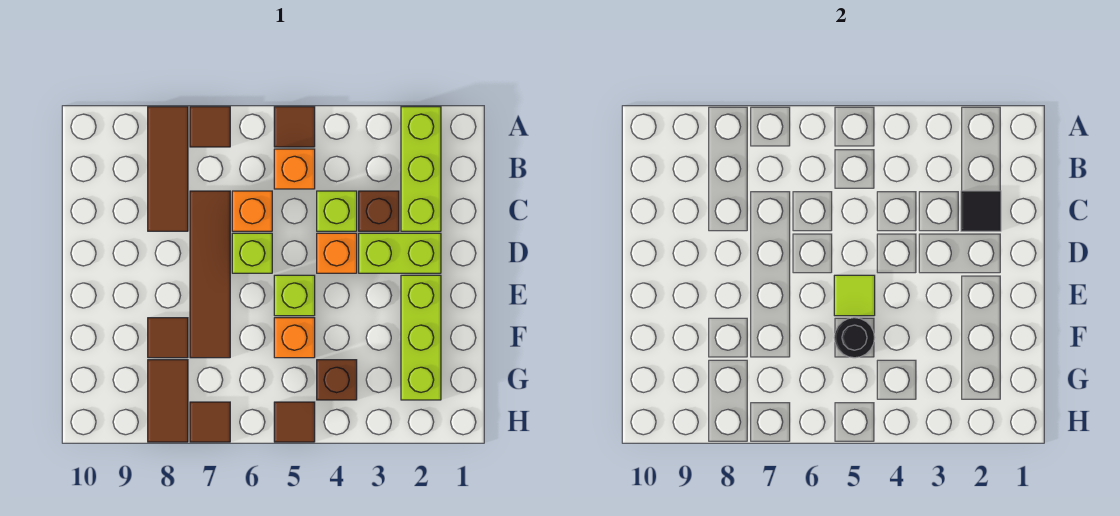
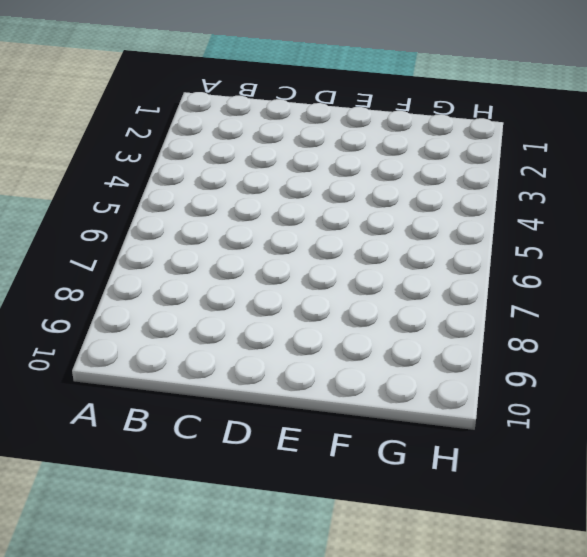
none -> lime 1x3 brick [401,107,441,231]
none -> brown 1x1 tile [274,107,315,147]
none -> brown 1x1 tile [190,107,230,147]

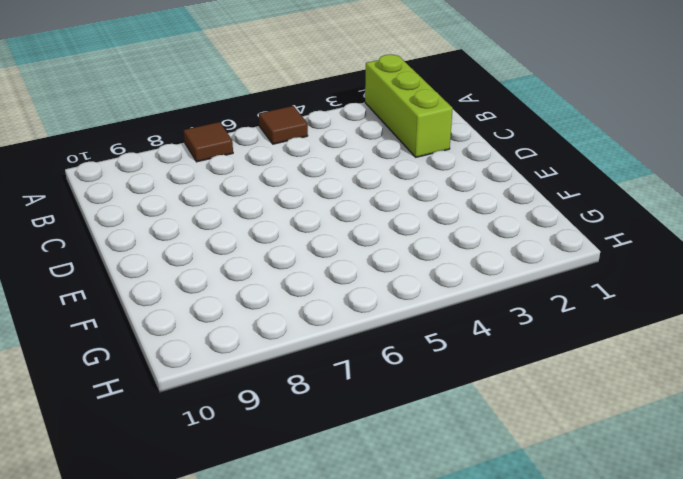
none -> brown 1x3 tile [148,107,188,231]
none -> orange 1x1 brick [274,149,315,189]
none -> brown 1x1 brick [359,191,399,231]

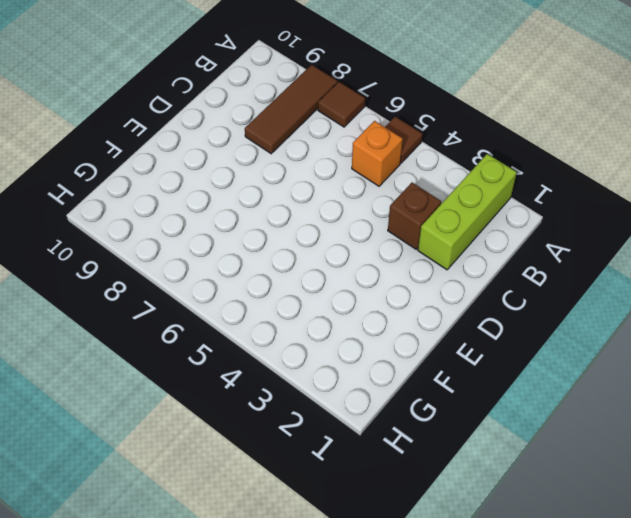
none -> lime 1x1 brick [317,191,357,231]
none -> orange 1x1 brick [232,191,272,231]
none -> brown 1x4 tile [190,191,230,358]

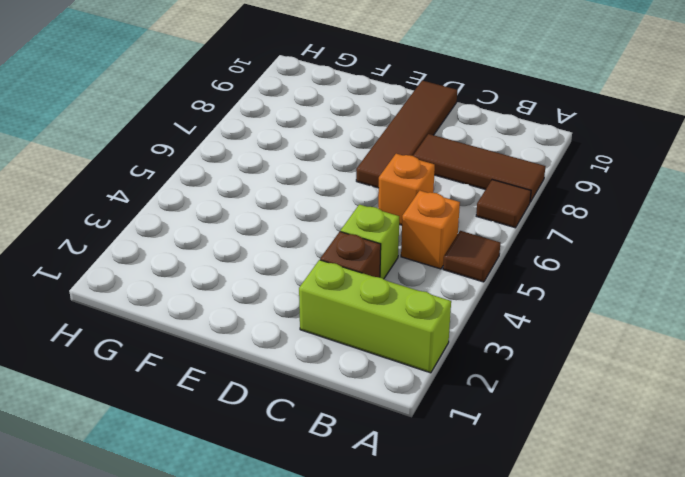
brown 1x4 tile [356,80,457,188] -> brown 1x4 tile turned to [190,191,230,358]
none -> lime 1x2 brick [359,233,441,273]
none -> orange 1x1 brick [317,233,357,273]
none -> lime 1x1 brick [232,233,272,273]

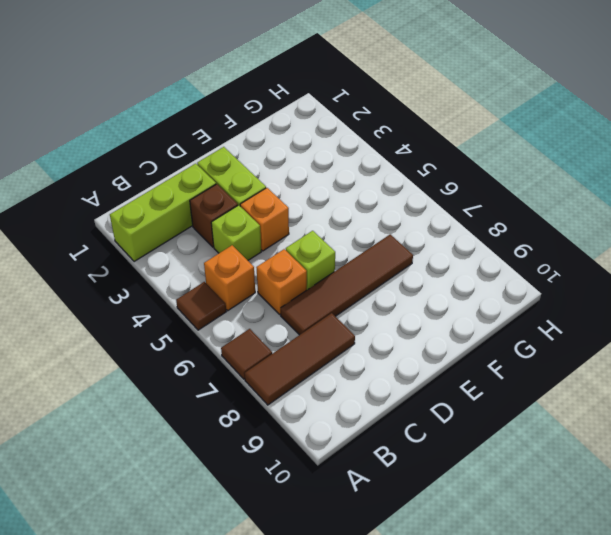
none -> lime 1x3 brick [401,275,441,400]
none -> lime 1x1 brick [274,275,315,316]
none -> orange 1x1 brick [274,318,315,358]

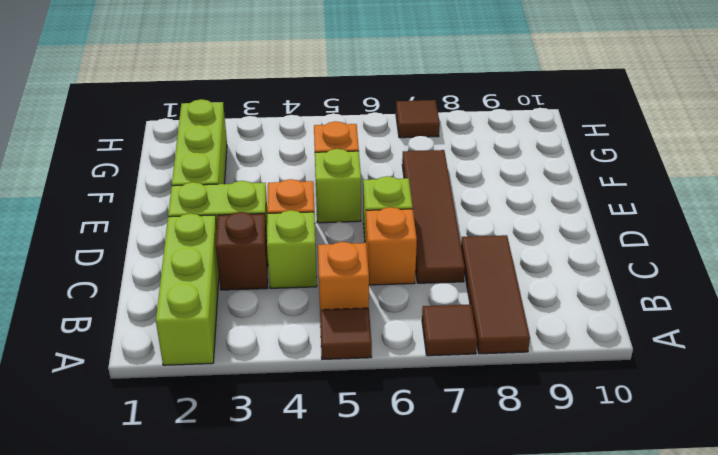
none -> brown 1x1 tile [148,318,188,358]
none -> brown 1x1 brick [317,360,357,400]
none -> brown 1x2 tile [148,360,188,442]

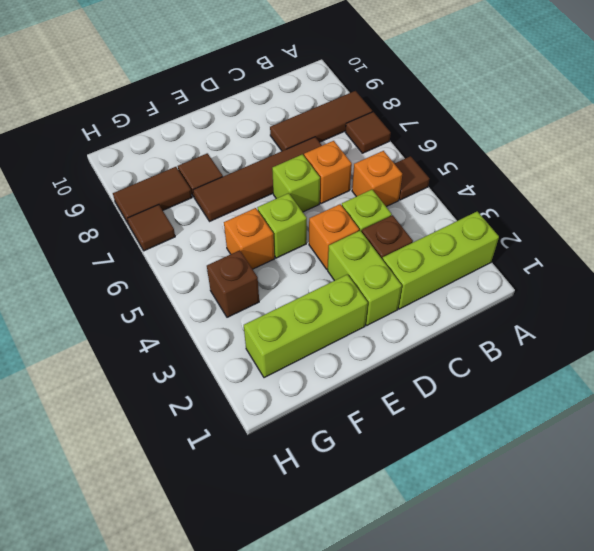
none -> brown 1x1 tile [274,402,315,442]
none -> black 1x1 tile [961,191,1001,231]
none -> lime 1x1 tile [834,275,875,316]

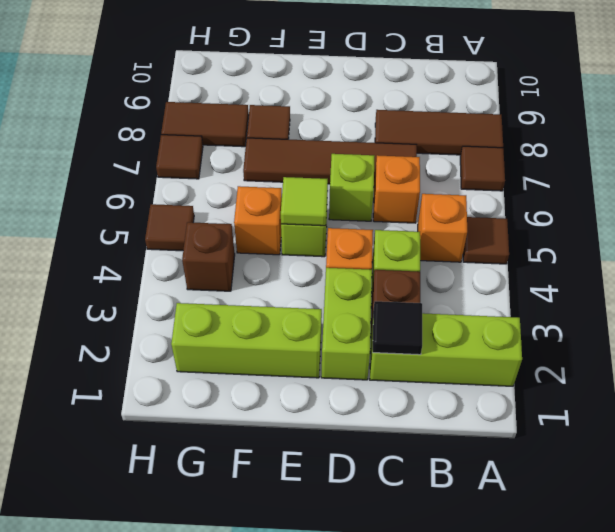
none -> black 1x1 round brick [834,318,875,358]

